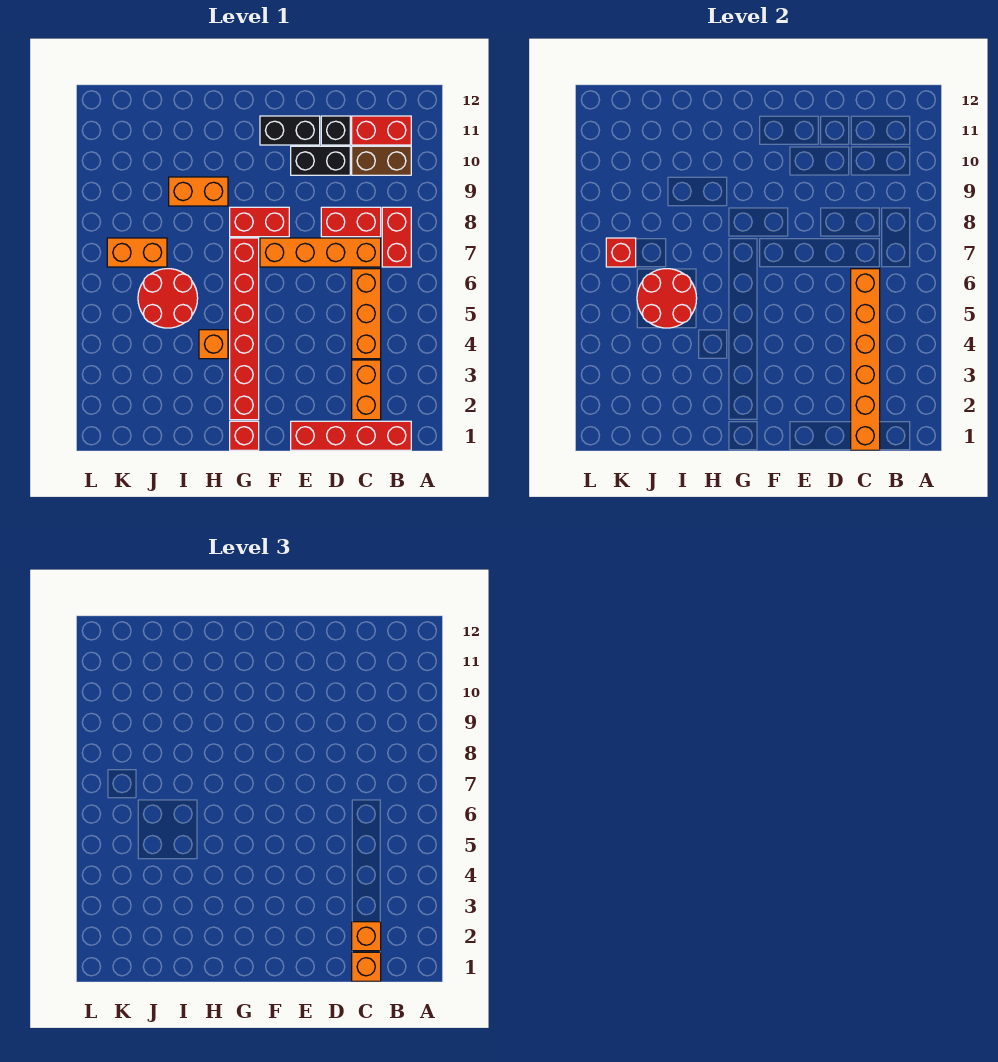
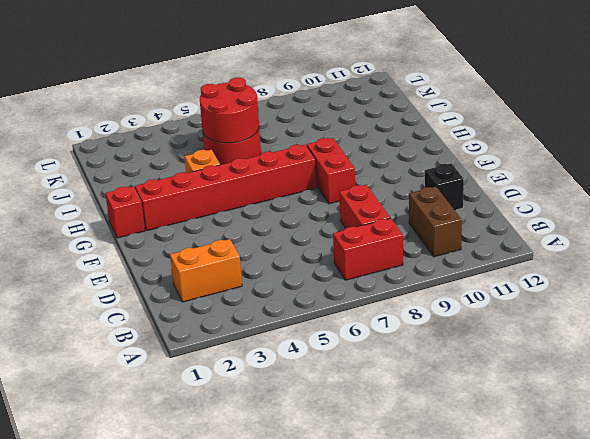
none -> red 1x4 brick [291,421,411,450]
none -> red 1x2 brick [352,116,411,145]
none -> orange 1x3 brick [352,269,381,359]

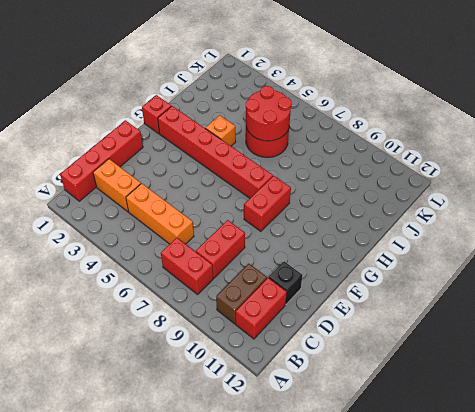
none -> orange 1x4 brick [260,238,381,267]
none -> black 1x2 brick [291,146,350,175]
none -> black 1x2 brick [260,116,320,145]

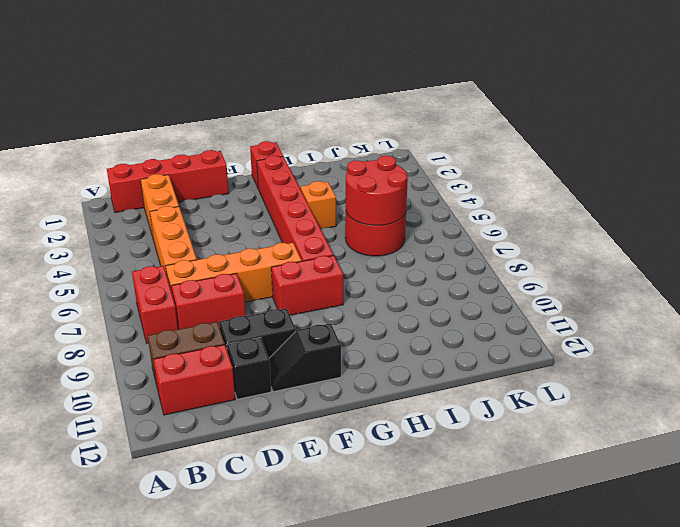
black 1x2 slope [269,323,341,392] -> black 1x2 brick [260,116,320,145]
none -> orange 1x2 brick [169,177,228,206]
none -> orange 1x2 brick [107,238,167,267]
none -> orange 1x6 brick [851,269,880,450]

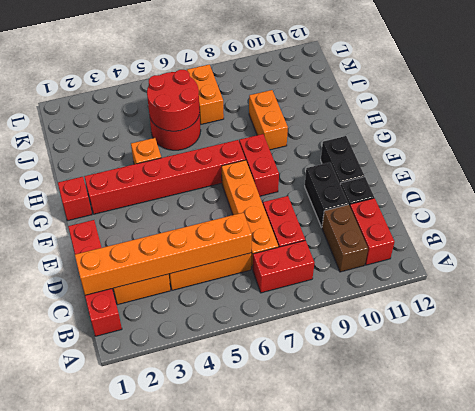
none -> red 1x1 brick [606,238,636,267]
none -> orange 1x1 brick [352,952,381,981]
none -> orange 1x1 brick [352,922,381,951]

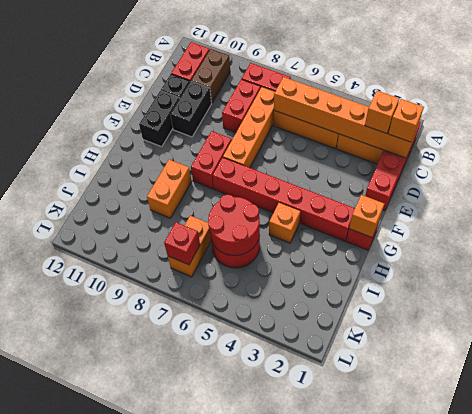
orange 1x1 brick [349,195,384,237] -> none

